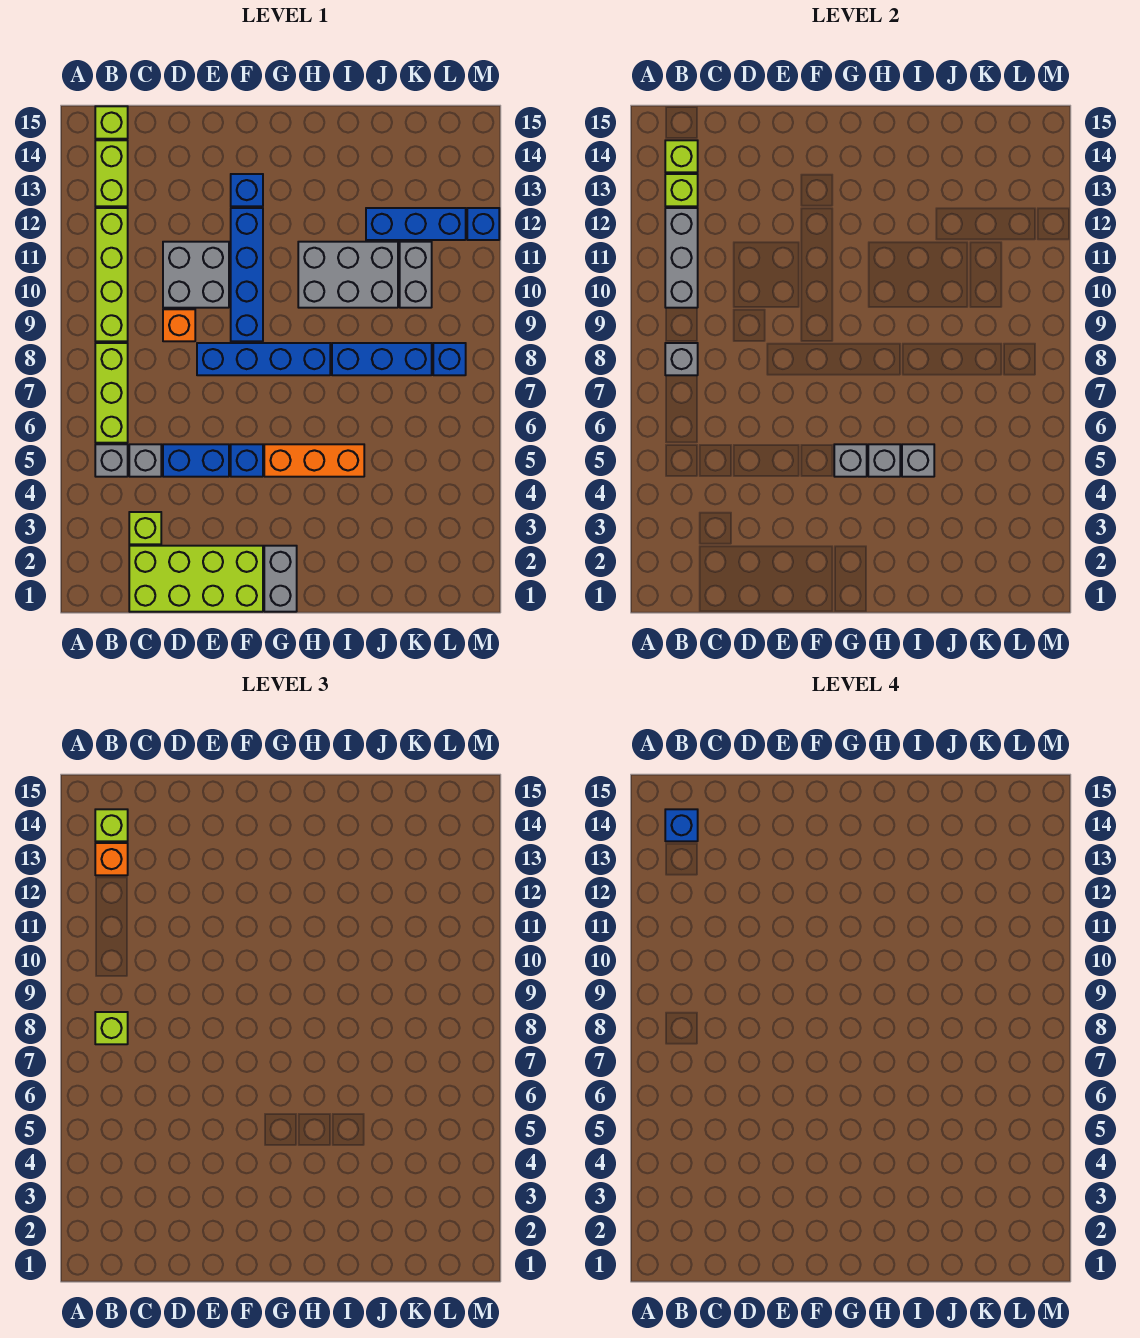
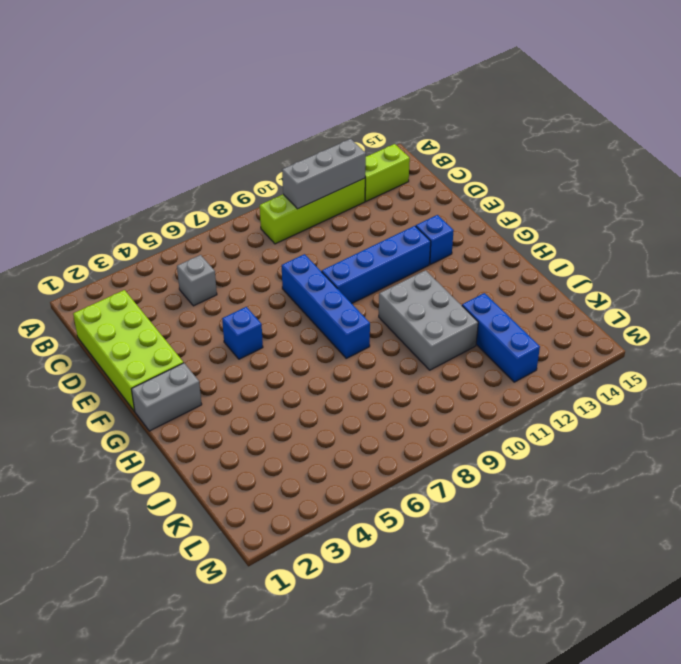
none -> grey 1x1 brick [95,444,128,477]
none -> lime 1x3 brick [95,343,128,443]
none -> lime 1x1 brick [95,106,128,139]
none -> lime 1x1 brick [129,512,161,544]

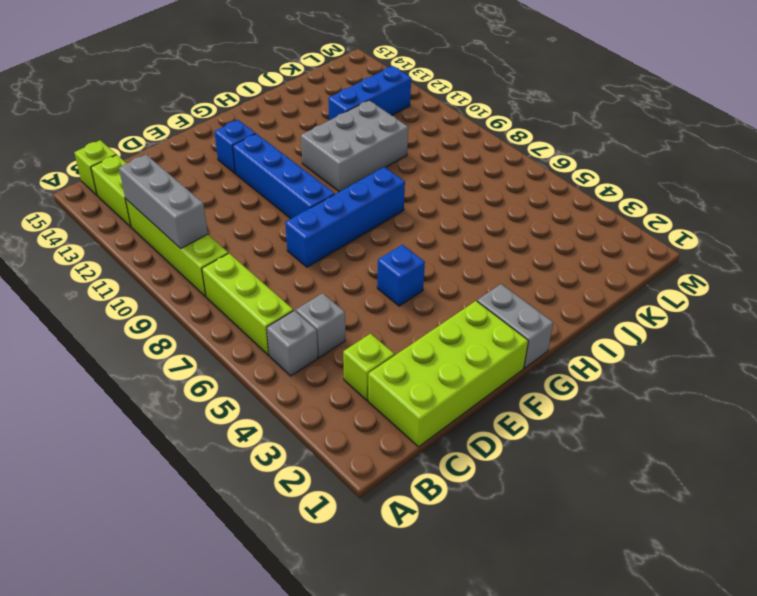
none -> blue 1x2 brick [163,444,229,477]
none -> orange 1x1 brick [163,309,195,341]
none -> grey 2x2 brick [163,242,229,308]
none -> orange 1x3 brick [264,444,364,477]

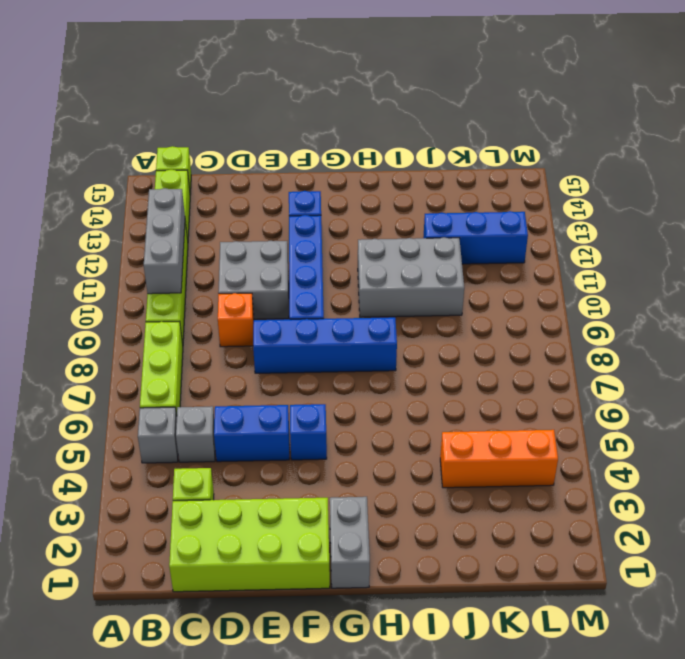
orange 1x3 brick [440,430,558,488] -> orange 1x3 brick moved to [264,444,364,477]
none -> blue 1x3 brick [332,343,432,375]
none -> grey 1x2 brick [400,242,432,308]
none -> blue 1x1 brick [433,343,466,375]
none -> blue 1x1 brick [467,208,499,240]

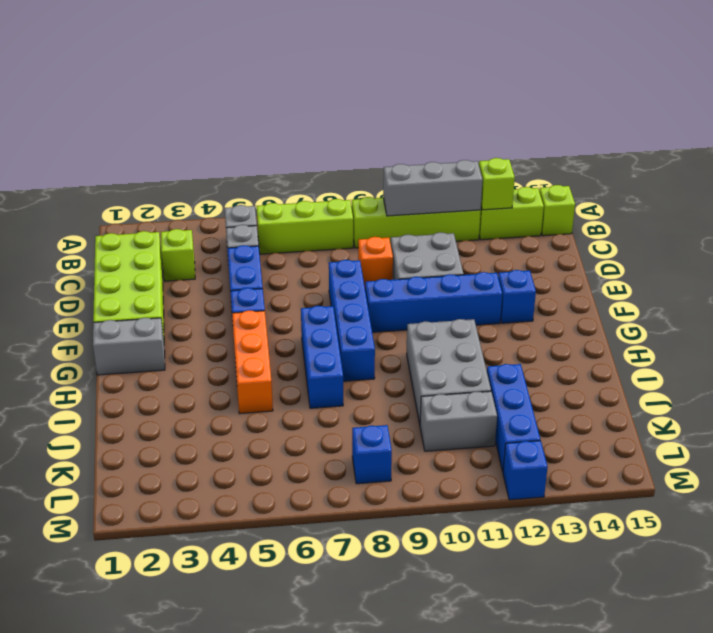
blue 1x3 brick [301,306,343,408] -> blue 1x3 brick moved to [332,343,432,375]
none -> grey 1x1 brick [665,343,698,375]
none -> lime 1x1 brick [665,140,698,172]
none -> grey 1x1 brick [834,444,867,477]
none -> grey 1x1 brick [868,444,900,477]

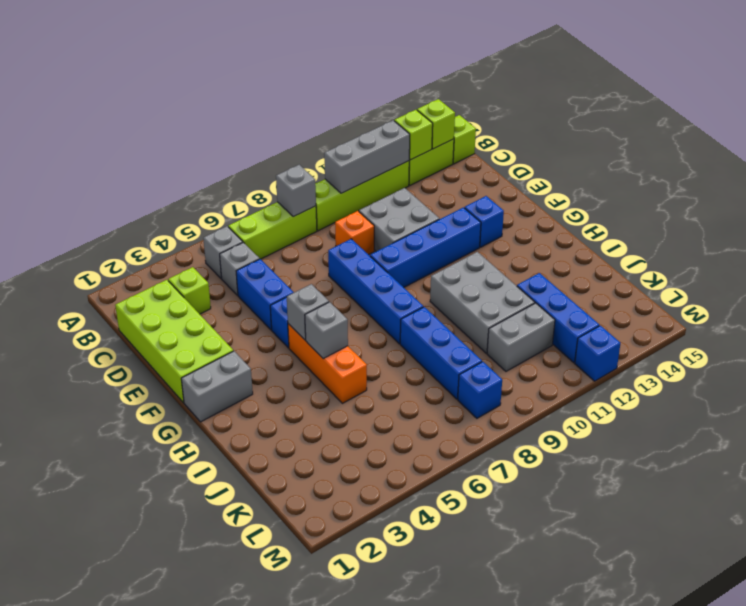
none -> grey 1x1 brick [902,444,934,477]
none -> lime 1x1 brick [95,1012,128,1044]
none -> orange 1x1 brick [95,843,128,875]
none -> lime 1x1 brick [95,809,128,841]

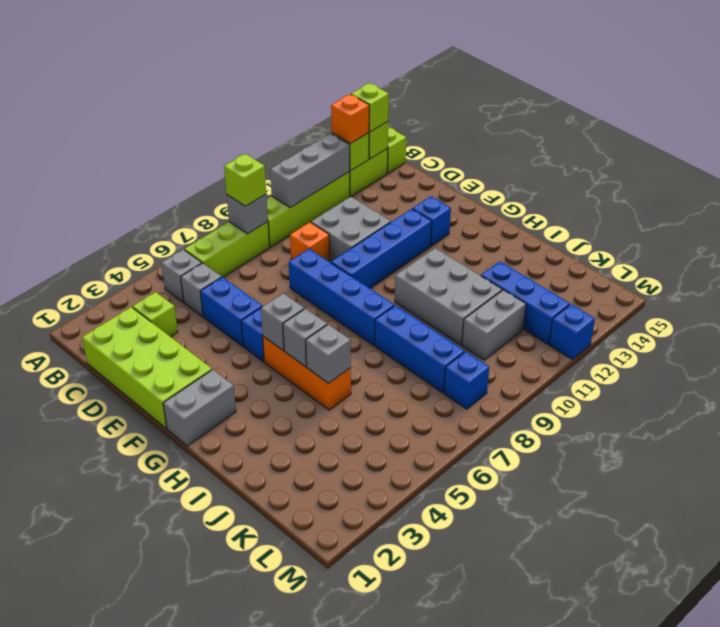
none -> blue 1x1 brick [665,809,698,841]

